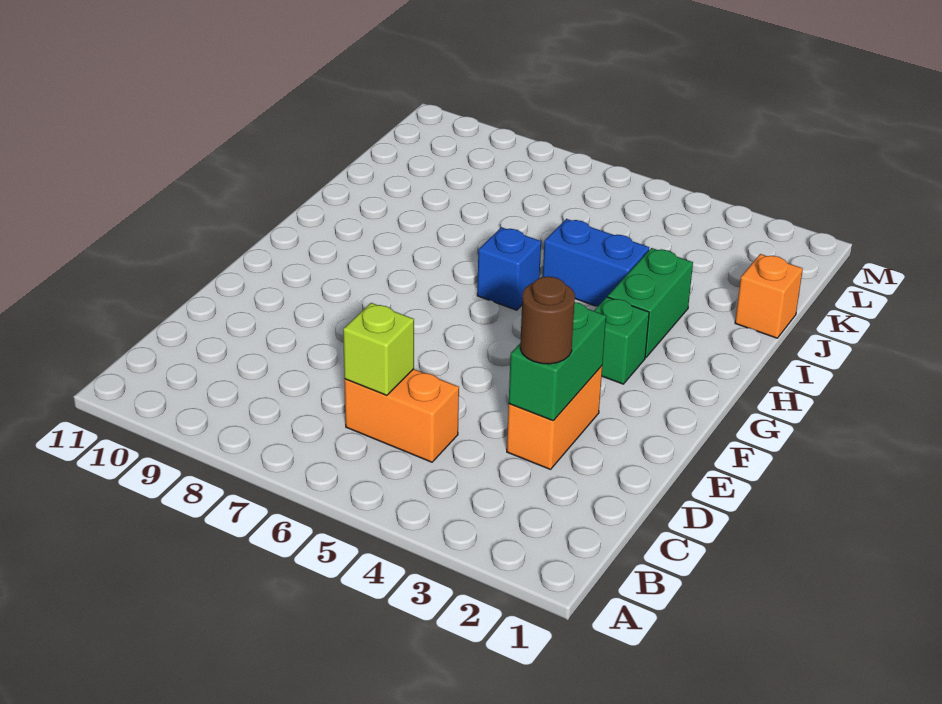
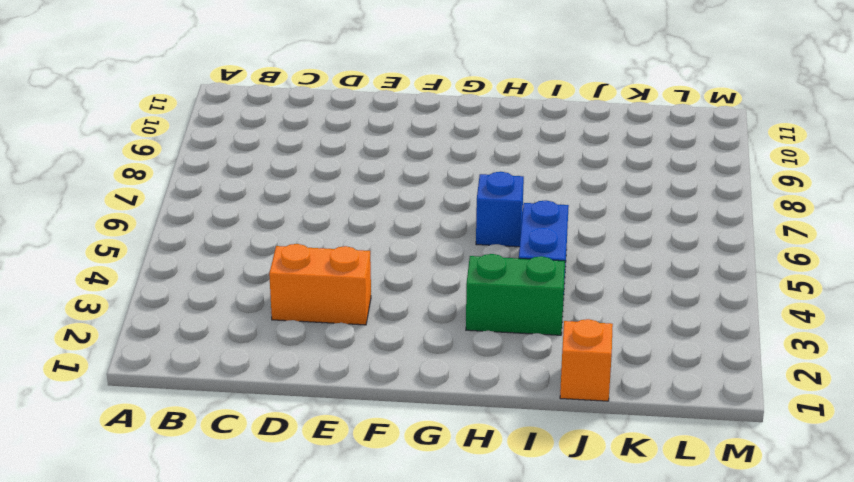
none -> orange 1x2 brick [344,369,459,462]
none -> green 1x1 brick [594,297,649,384]

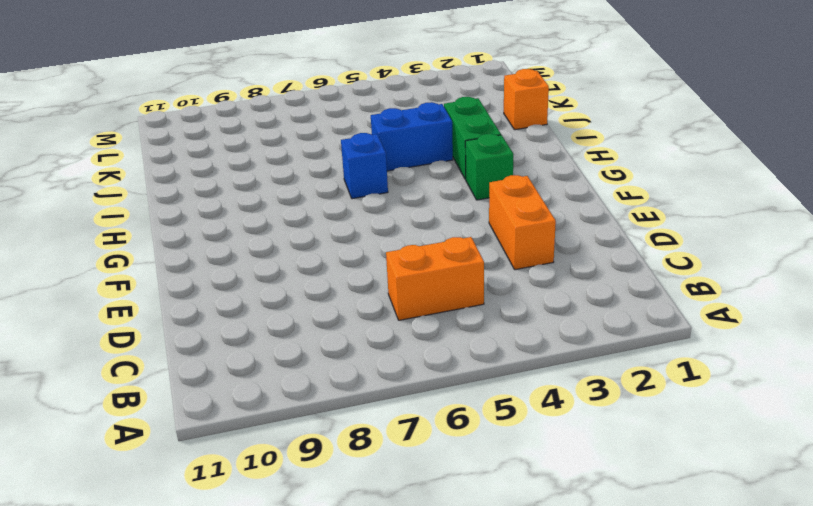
none -> lime 1x1 brick [343,303,414,395]
none -> green 1x2 brick [509,302,606,421]

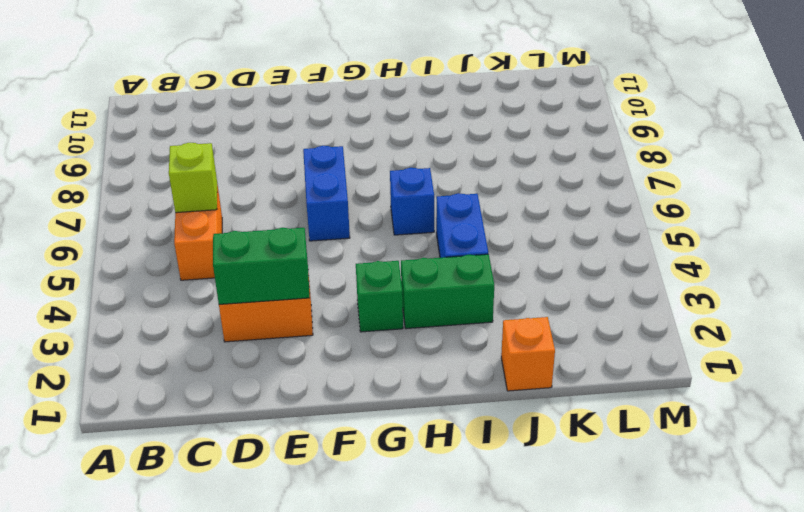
blue 1x2 brick [303,146,350,241] -> none
none -> brown 1x1 round brick [520,276,575,364]

